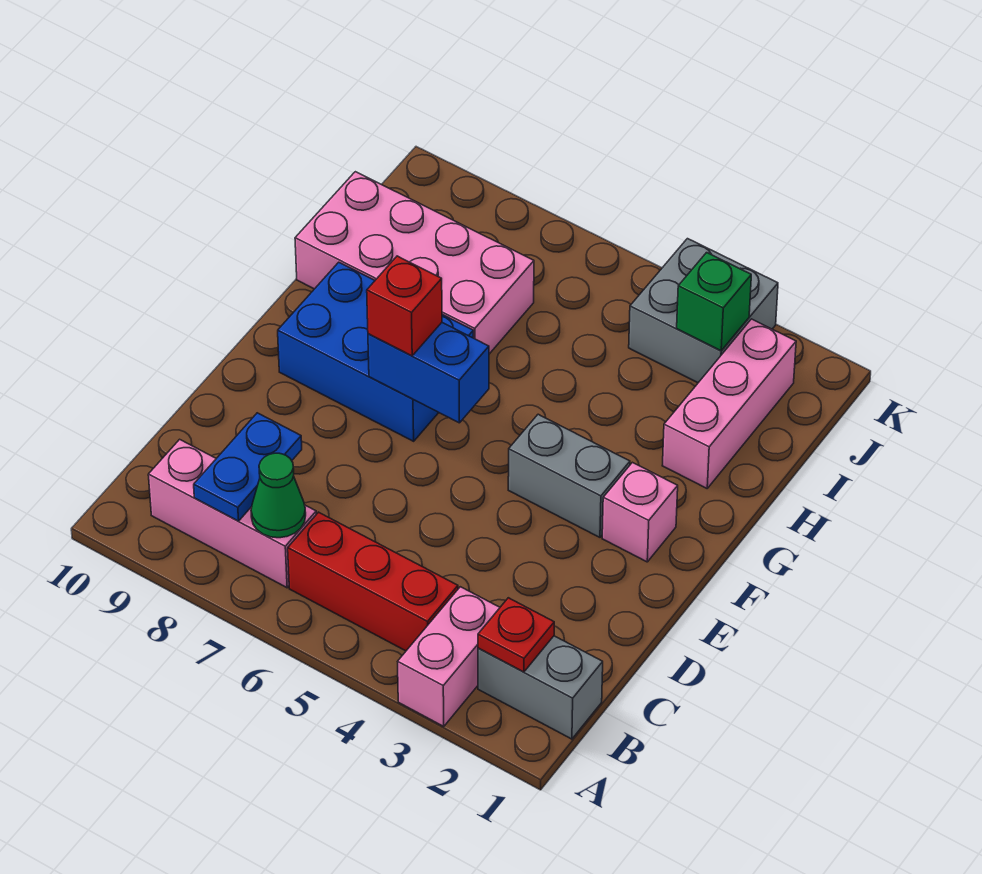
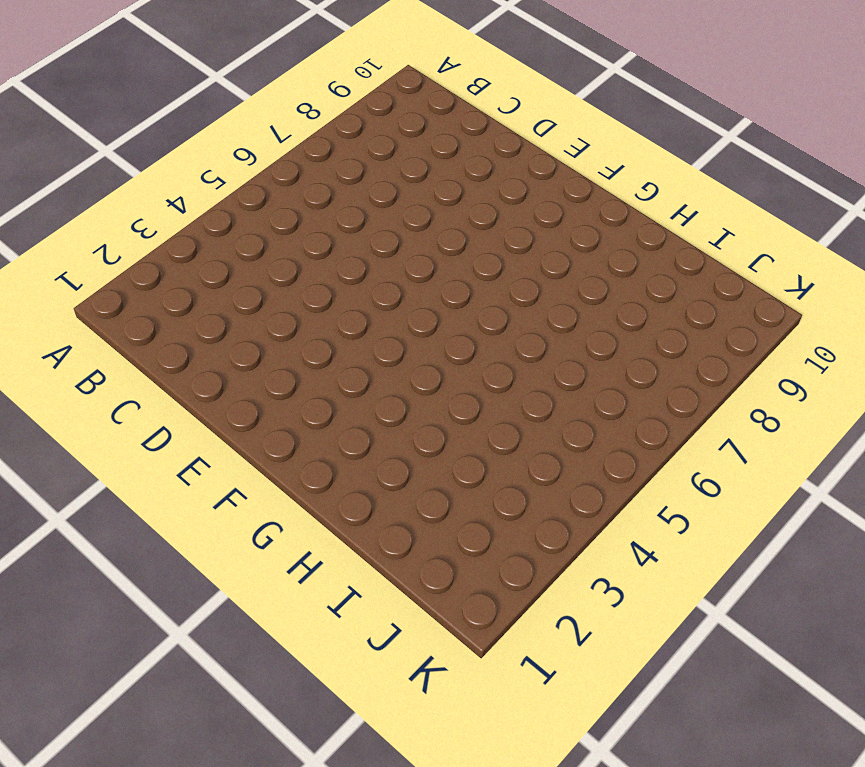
none -> pink 1x2 brick [398,587,500,726]
none -> grey 1x2 brick [478,636,603,739]
none -> red 1x3 brick [288,512,458,651]

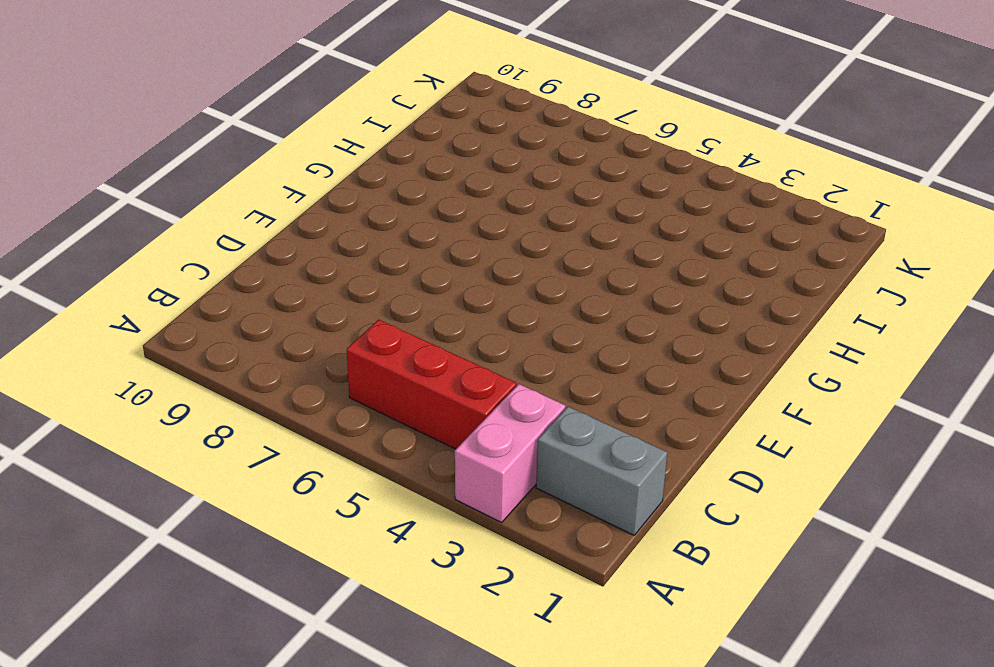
none -> pink 1x3 brick [148,439,316,588]
none -> pink 1x1 brick [602,462,678,562]
none -> grey 1x2 brick [508,414,630,537]

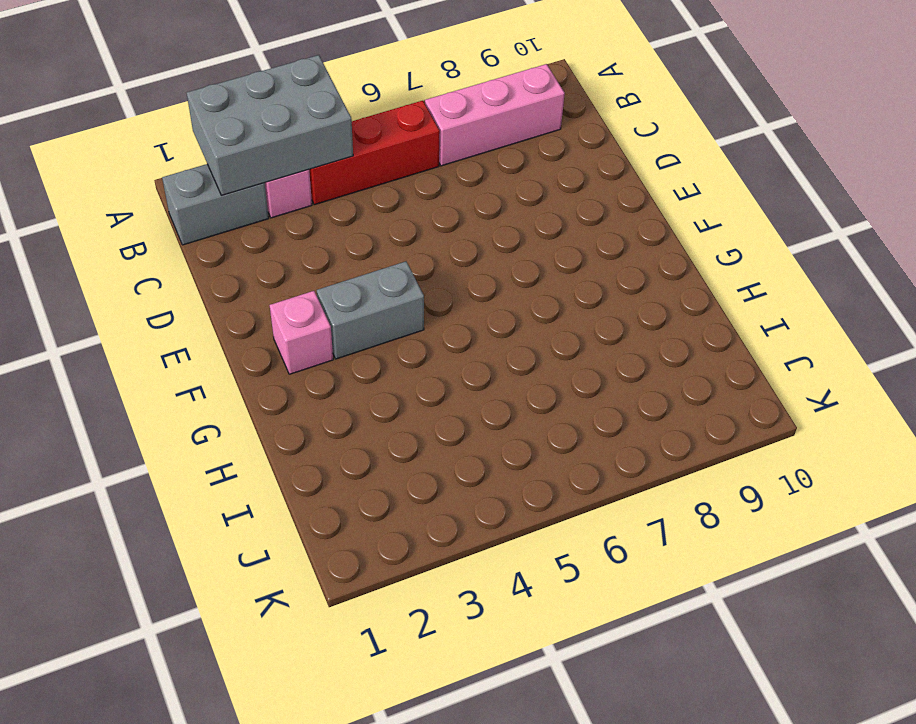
grey 2x3 brick [187,55,353,195] -> red 1x1 plate [478,598,554,672]
none -> blue 2x3 brick [278,262,473,441]
none -> pink 1x3 brick [662,319,796,488]
none -> pink 2x4 brick [295,172,534,354]

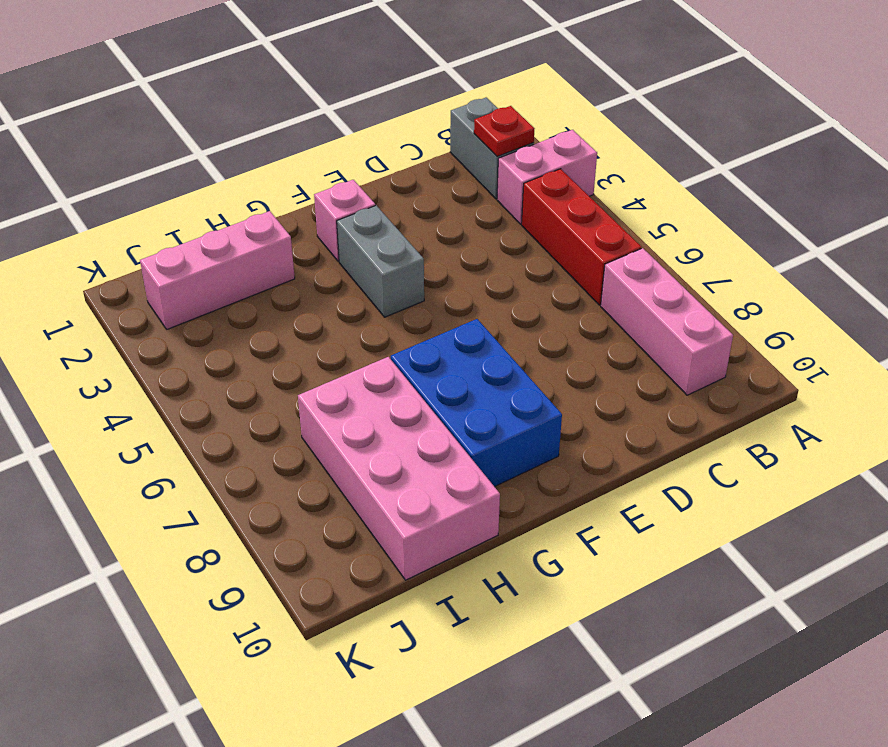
none -> grey 2x2 brick [629,239,778,383]
none -> green 1x1 cone [251,453,306,538]
none -> blue 1x2 plate [194,413,302,521]

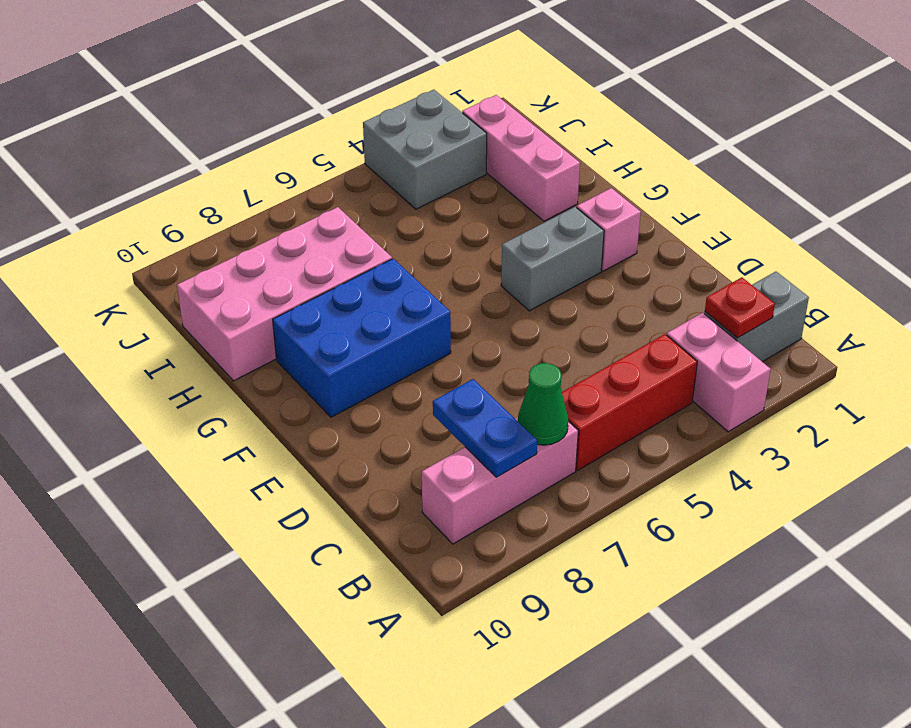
none -> blue 1x2 brick [368,323,489,423]
none -> green 1x1 brick [677,253,751,351]
none -> red 1x1 brick [367,256,442,356]

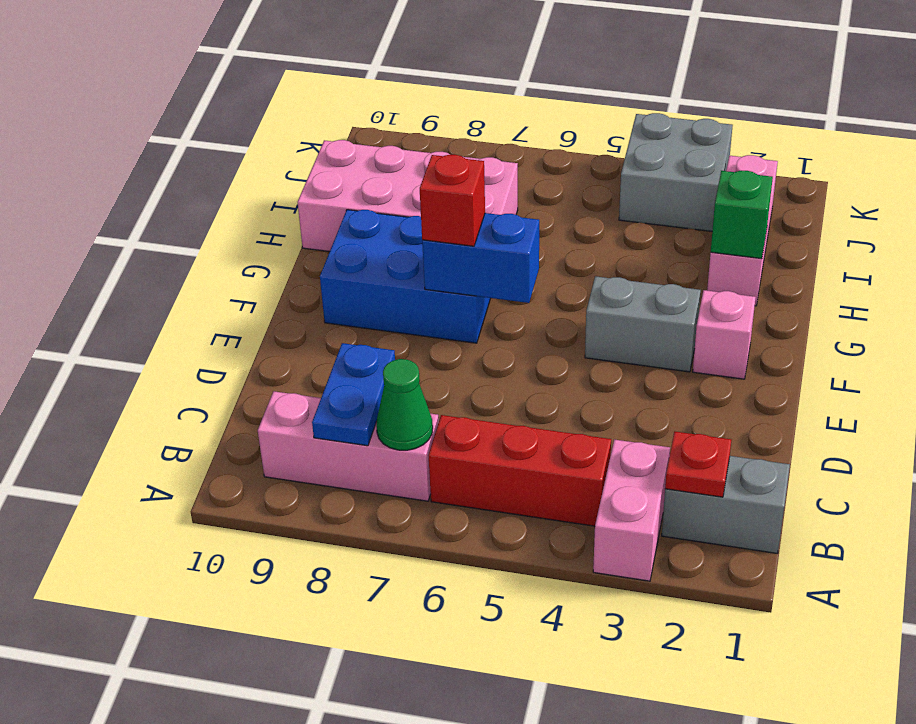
green 1x1 brick [711,171,773,259] -> green 1x1 brick moved to [677,253,751,351]

